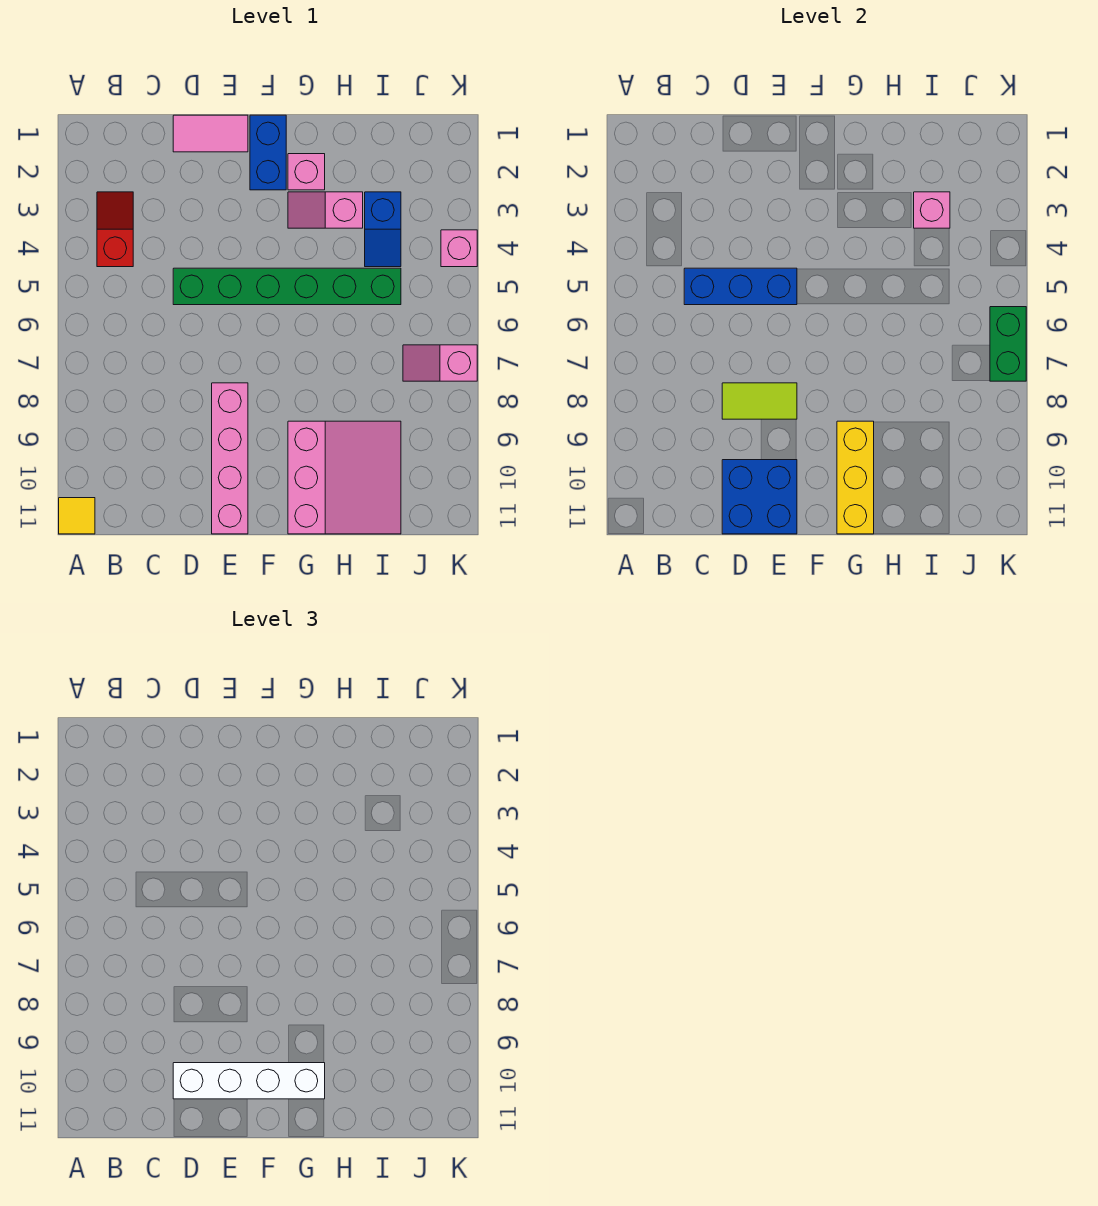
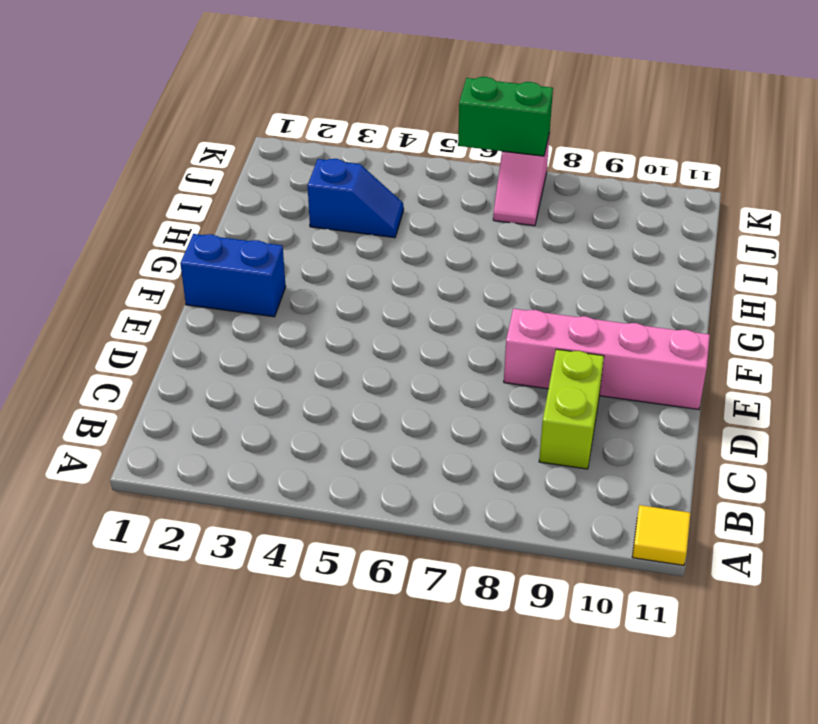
lime 1x2 brick [539,349,604,469] -> none
none -> red 1x2 slope [97,192,133,267]
none -> pink 1x2 tile [173,115,248,152]
none -> green 1x6 brick [173,268,401,305]

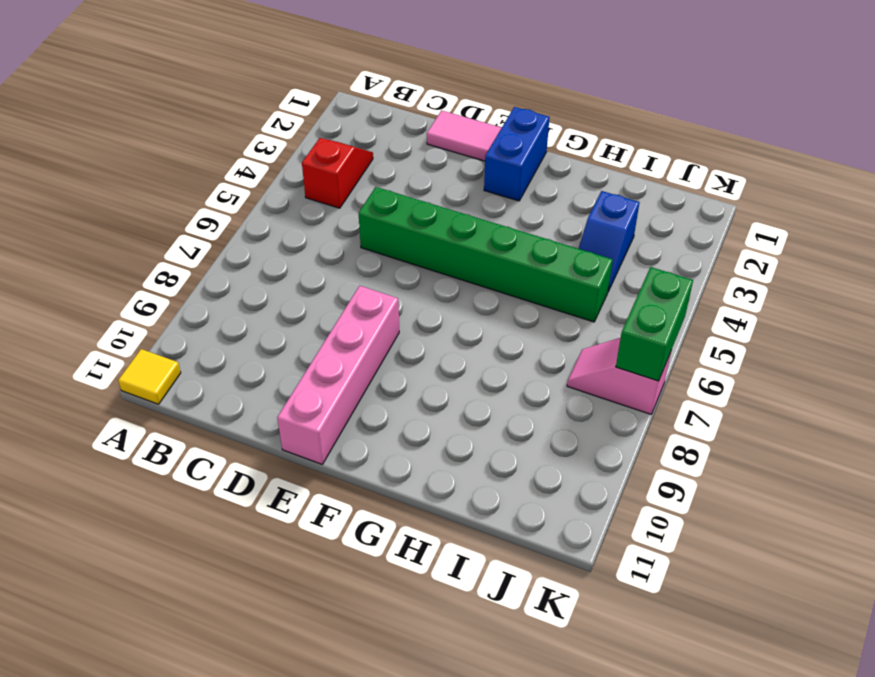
none -> pink 1x1 brick [288,154,325,190]
none -> pink 1x2 slope [288,192,363,228]
none -> pink 3x3 slope [288,421,401,534]

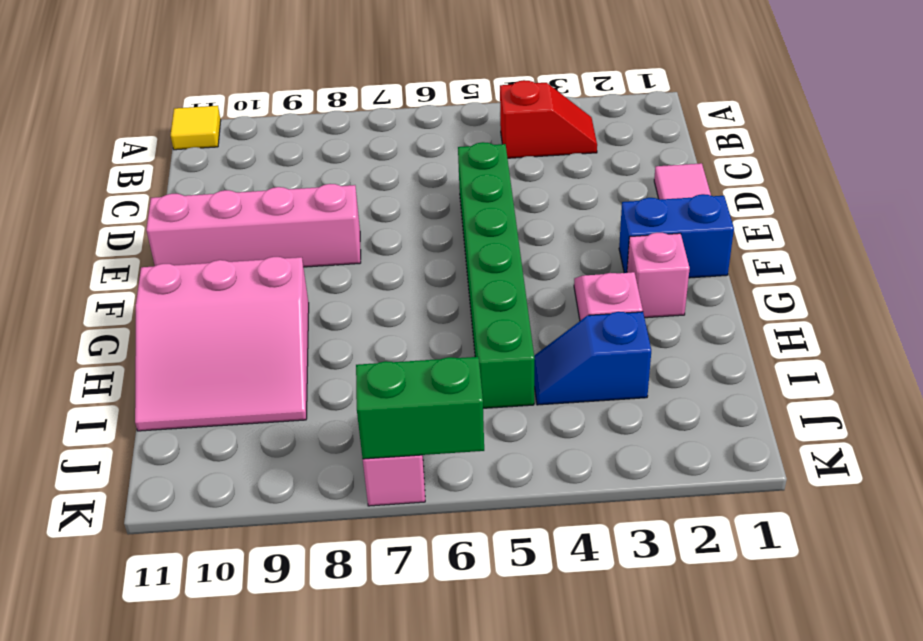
none -> pink 1x1 brick [441,230,477,267]
none -> blue 1x3 brick [684,268,797,305]
none -> lime 1x2 tile [722,383,797,419]

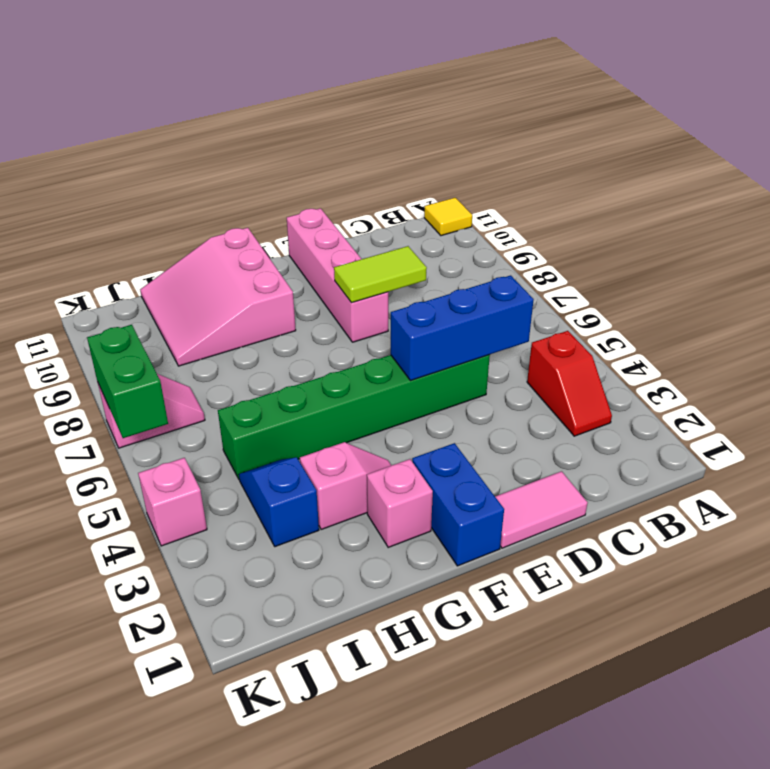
none -> blue 2x2 brick [722,460,797,534]
none -> yellow 1x3 brick [837,421,874,534]
none -> pink 1x1 brick [914,192,950,228]

